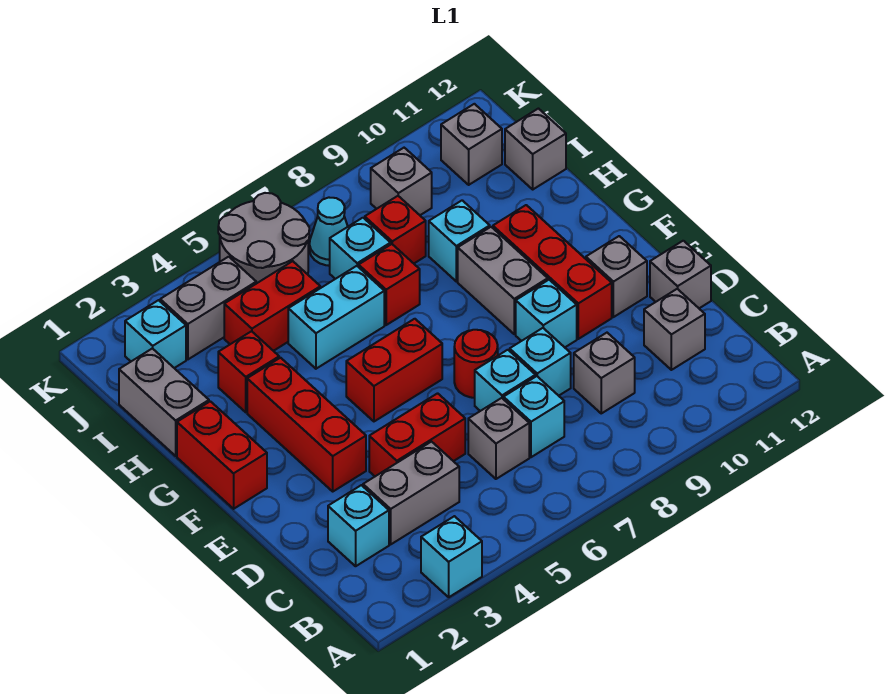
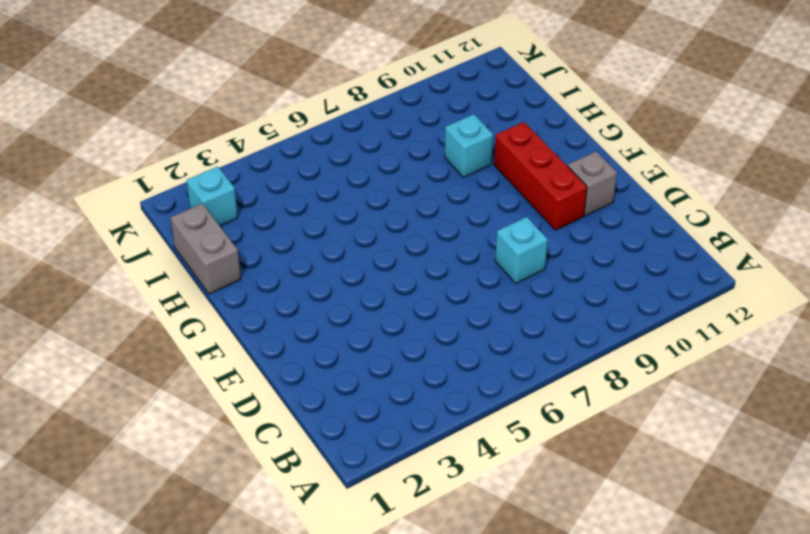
none -> cyan 1x1 brick [421,516,482,597]
none -> cyan 1x1 brick [328,485,389,566]
none -> grey 1x2 brick [363,442,459,544]
none -> grey 1x1 brick [468,398,529,479]

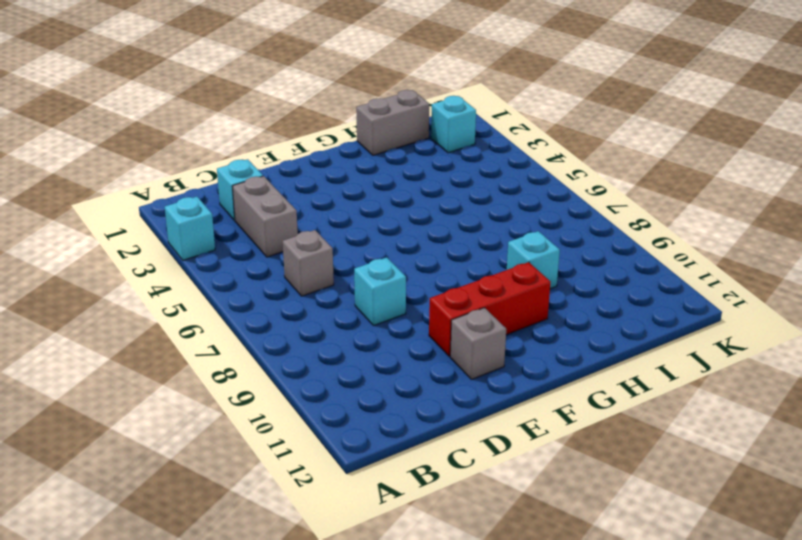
none -> cyan 1x1 brick [503,376,564,457]
none -> grey 1x1 brick [574,333,635,413]
none -> grey 1x1 brick [644,289,705,370]
none -> red 1x2 brick [369,393,465,476]

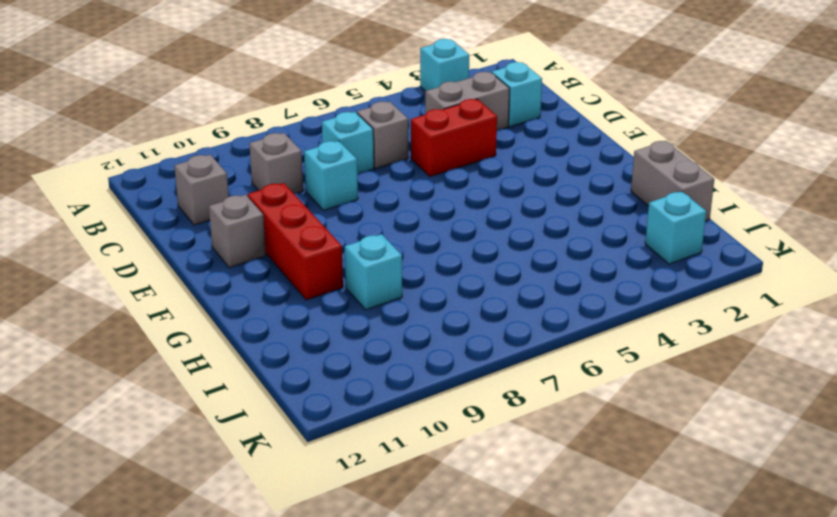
none -> cyan 1x1 brick [475,350,535,411]
none -> grey 1x1 brick [650,241,711,308]
none -> red 1x3 brick [247,358,366,491]
none -> red 1x1 round brick [454,330,498,398]

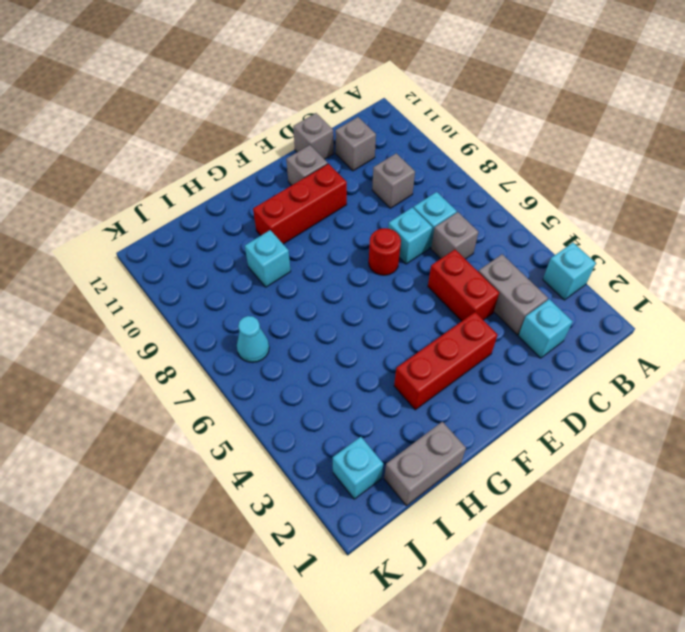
none -> cyan 1x1 brick [510,328,571,396]
none -> cyan 1x1 brick [516,280,577,347]
none -> red 1x2 brick [177,401,267,509]
none -> red 1x2 brick [346,319,442,421]

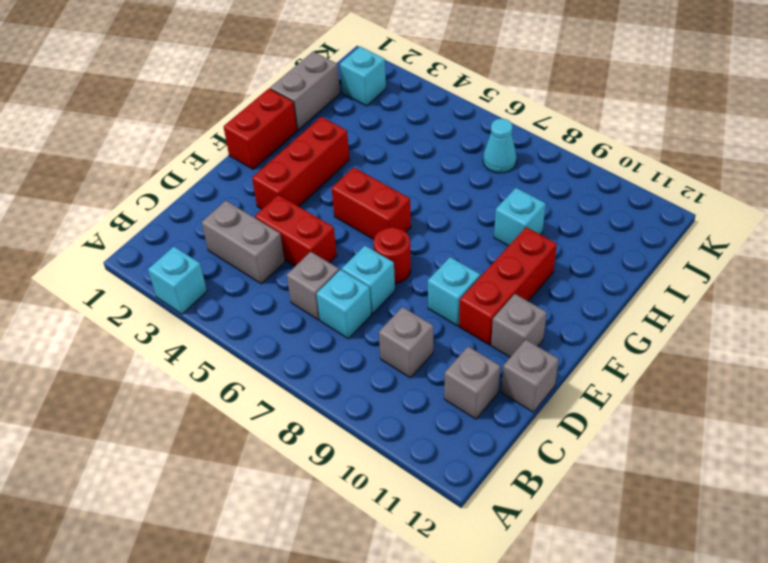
none -> cyan 1x1 brick [328,485,389,566]
none -> cyan 1x1 brick [510,328,571,396]
none -> grey 1x2 brick [458,227,548,334]
none -> red 1x1 brick [218,331,279,412]

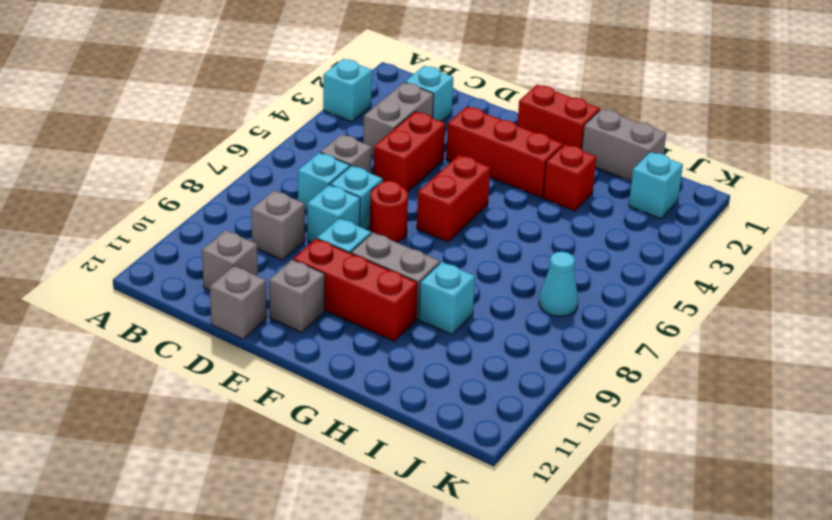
none -> cyan 1x2 brick [288,266,384,369]
none -> red 1x1 brick [359,244,420,325]
none -> red 1x2 brick [224,261,320,351]
none -> cyan 1x1 brick [330,218,391,279]

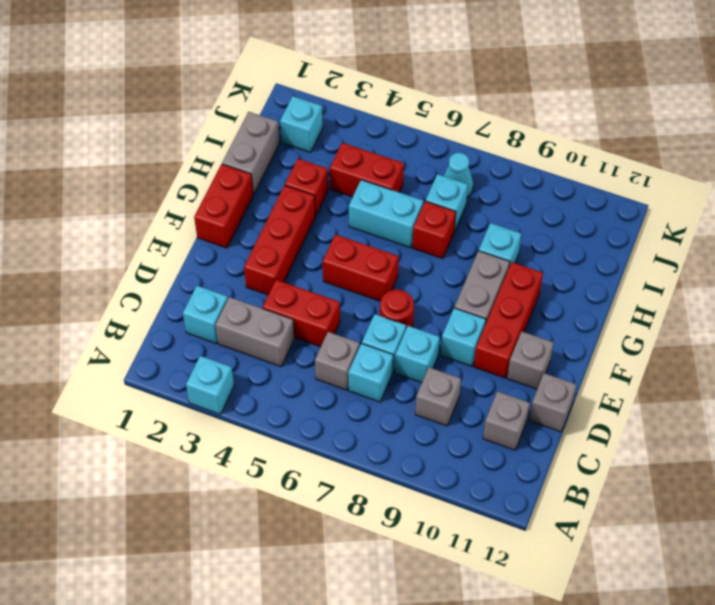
none -> red 1x1 brick [365,196,426,263]
none -> grey 1x1 brick [505,109,566,189]
none -> grey 1x2 brick [160,257,256,359]
none -> grey 2x2 round brick [218,193,309,284]

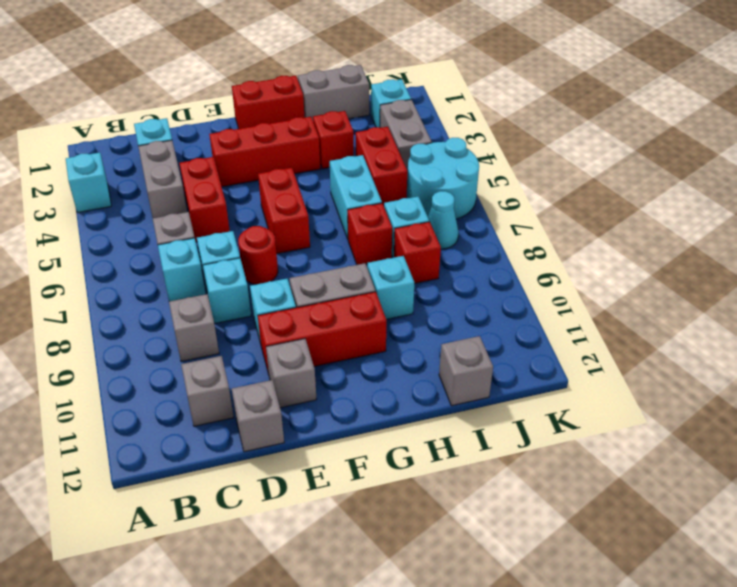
cyan 2x2 round brick [407,138,479,219] -> grey 2x2 round brick [218,193,309,284]
none -> grey 1x1 brick [371,148,432,215]
none -> grey 1x1 brick [441,104,502,185]

